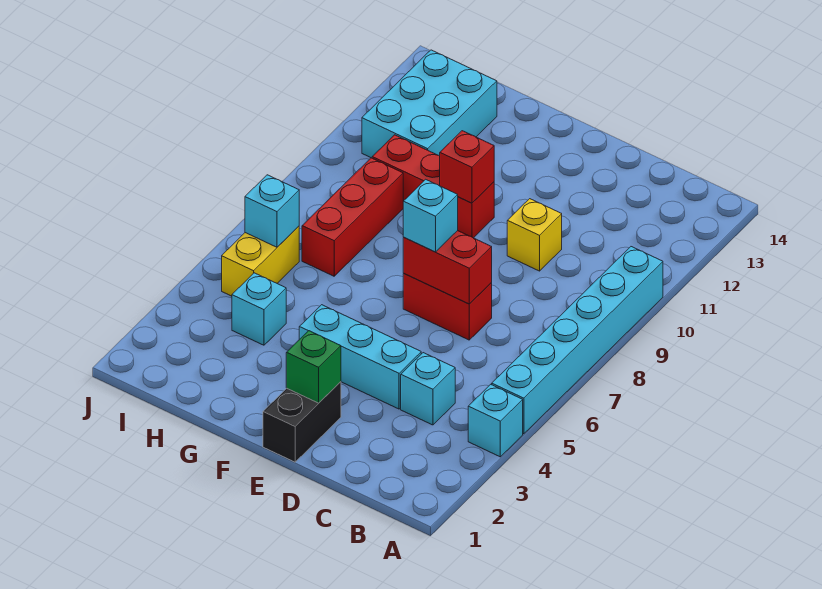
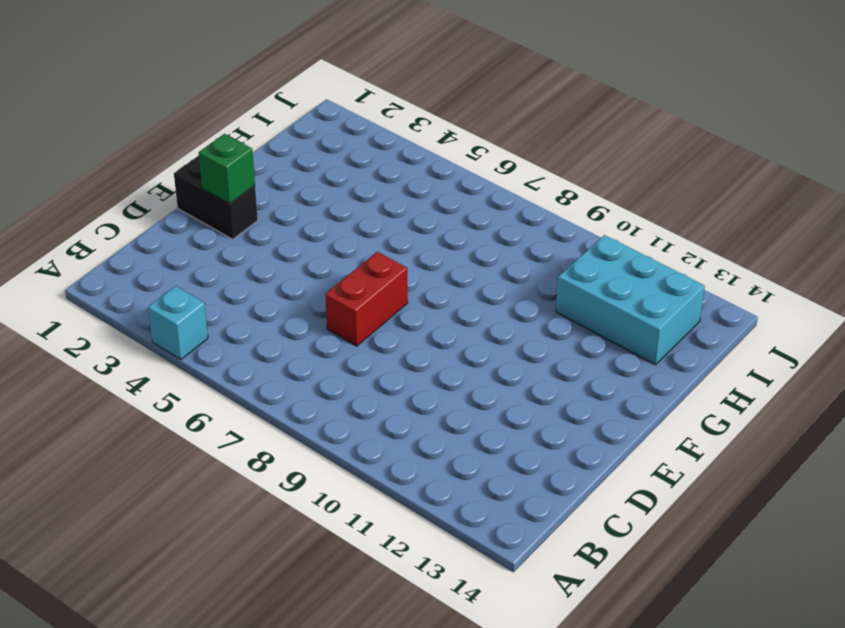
none -> cyan 1x6 brick [492,247,663,434]
none -> cyan 1x1 brick [401,353,455,425]
none -> cyan 1x3 brick [299,305,421,409]

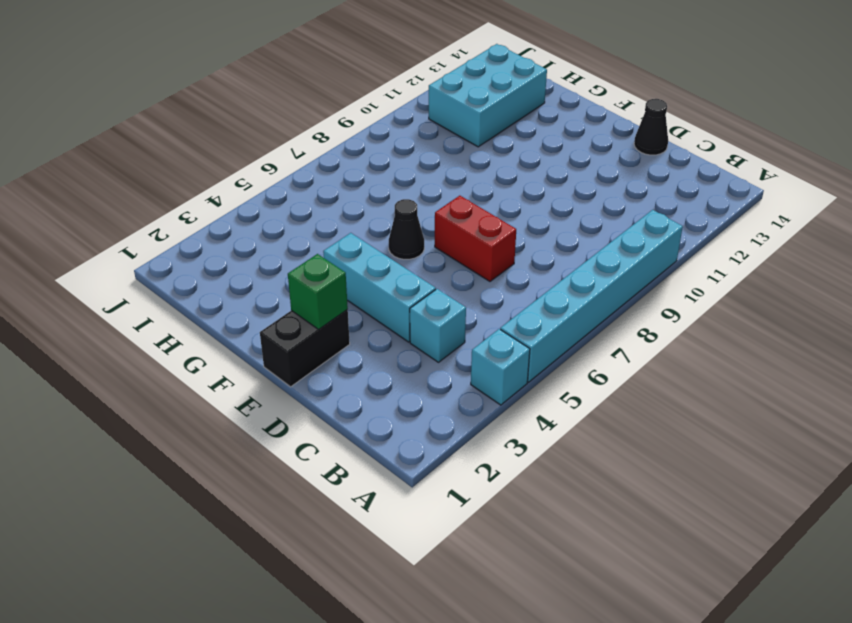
black 1x1 cone [634,99,668,155] -> none
black 1x1 cone [389,199,424,259] -> none
none -> yellow 1x1 brick [507,199,562,271]
none -> red 1x3 brick [372,135,494,238]
none -> cyan 1x1 brick [232,273,286,345]

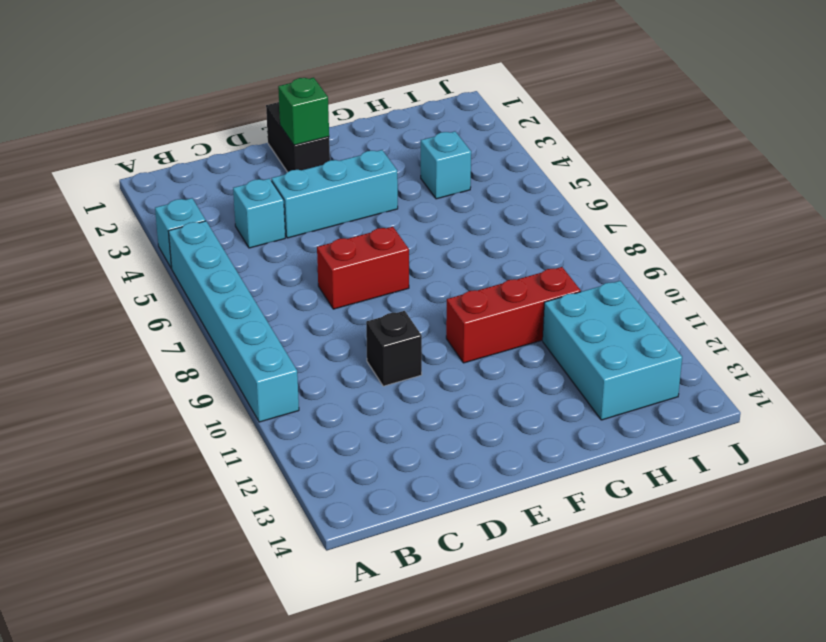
black 1x1 brick [366,311,422,386] -> yellow 1x1 brick [507,199,562,271]
none -> red 1x3 brick [302,158,403,276]
none -> yellow 1x2 brick [222,226,299,296]
none -> red 1x2 brick [403,231,492,304]

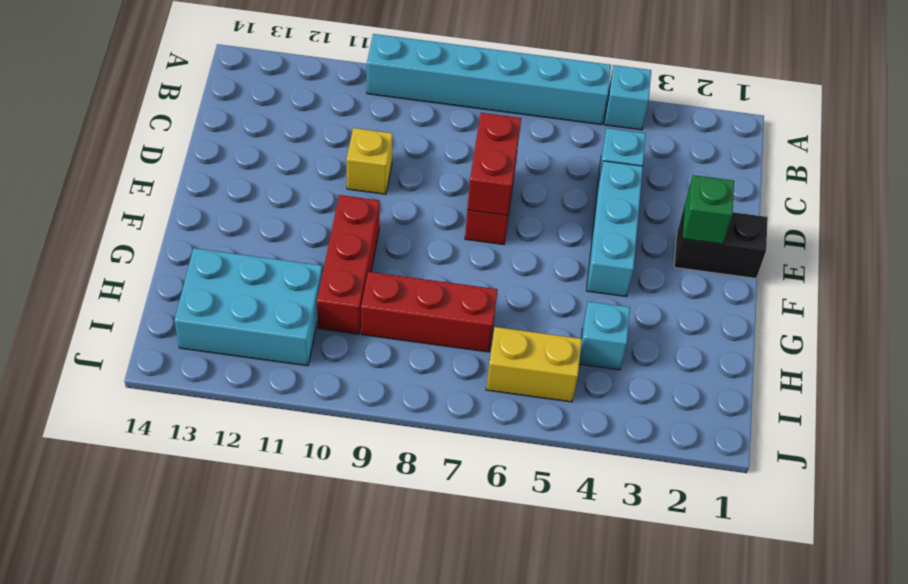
none -> red 1x1 brick [440,131,494,203]
none -> cyan 1x1 brick [245,175,299,247]
none -> cyan 1x1 brick [403,179,458,252]

